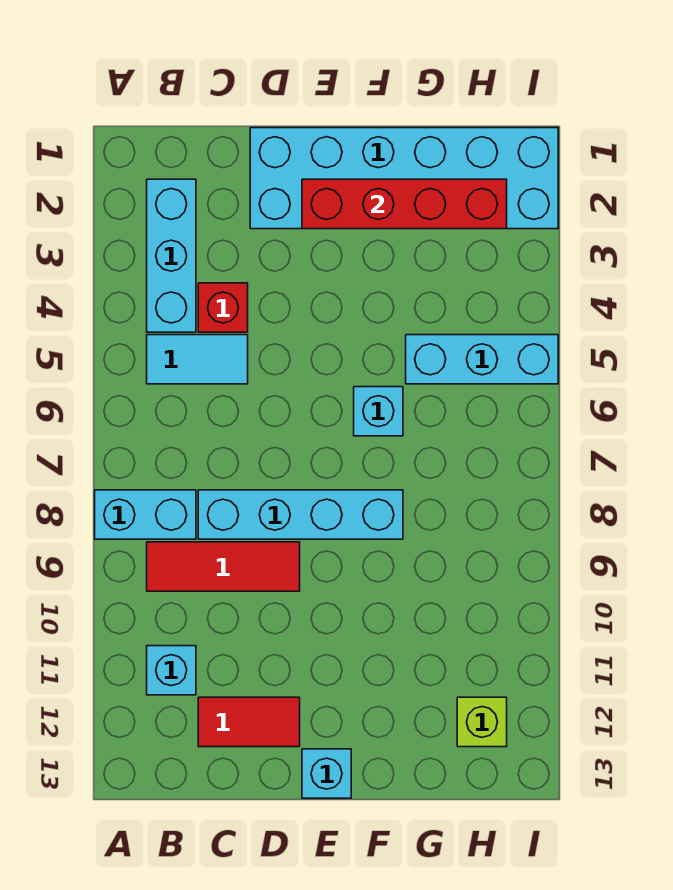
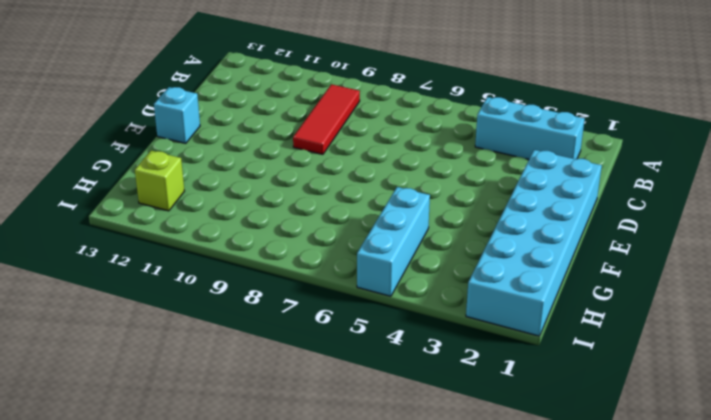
none -> cyan 1x2 brick [95,490,196,539]
none -> cyan 1x2 tile [147,335,248,384]
none -> cyan 1x1 brick [147,646,196,695]

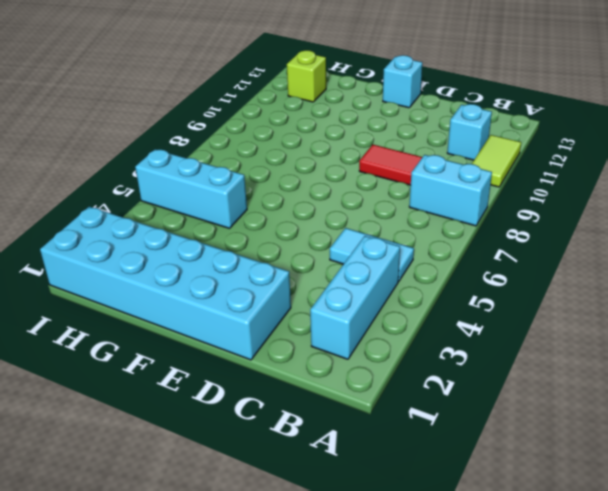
lime 1x2 tile [472,135,521,187] -> none
none -> red 1x1 brick [198,283,248,332]
none -> cyan 1x4 brick [198,490,403,539]
none -> red 1x2 tile [198,697,300,747]

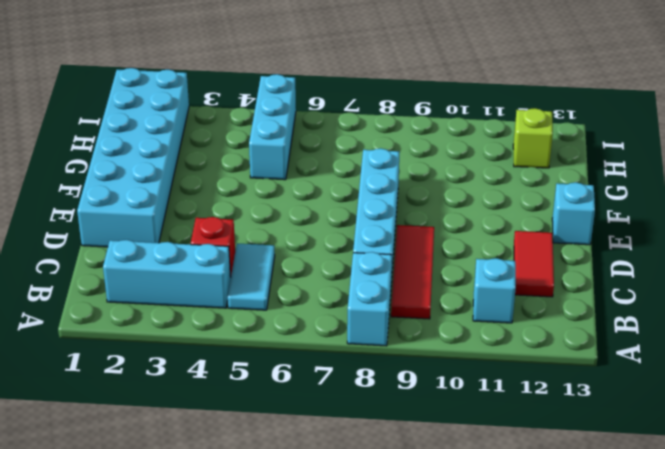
none -> cyan 1x1 brick [354,387,403,436]
none -> red 1x4 brick [302,179,507,229]

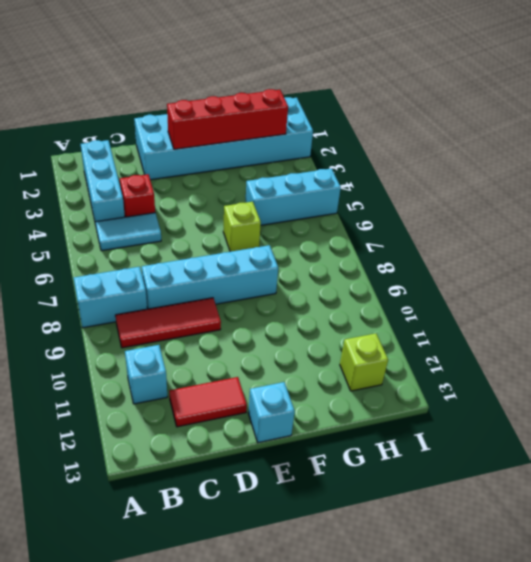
lime 1x1 brick [223,202,261,252] -> cyan 1x1 brick [354,387,403,436]

